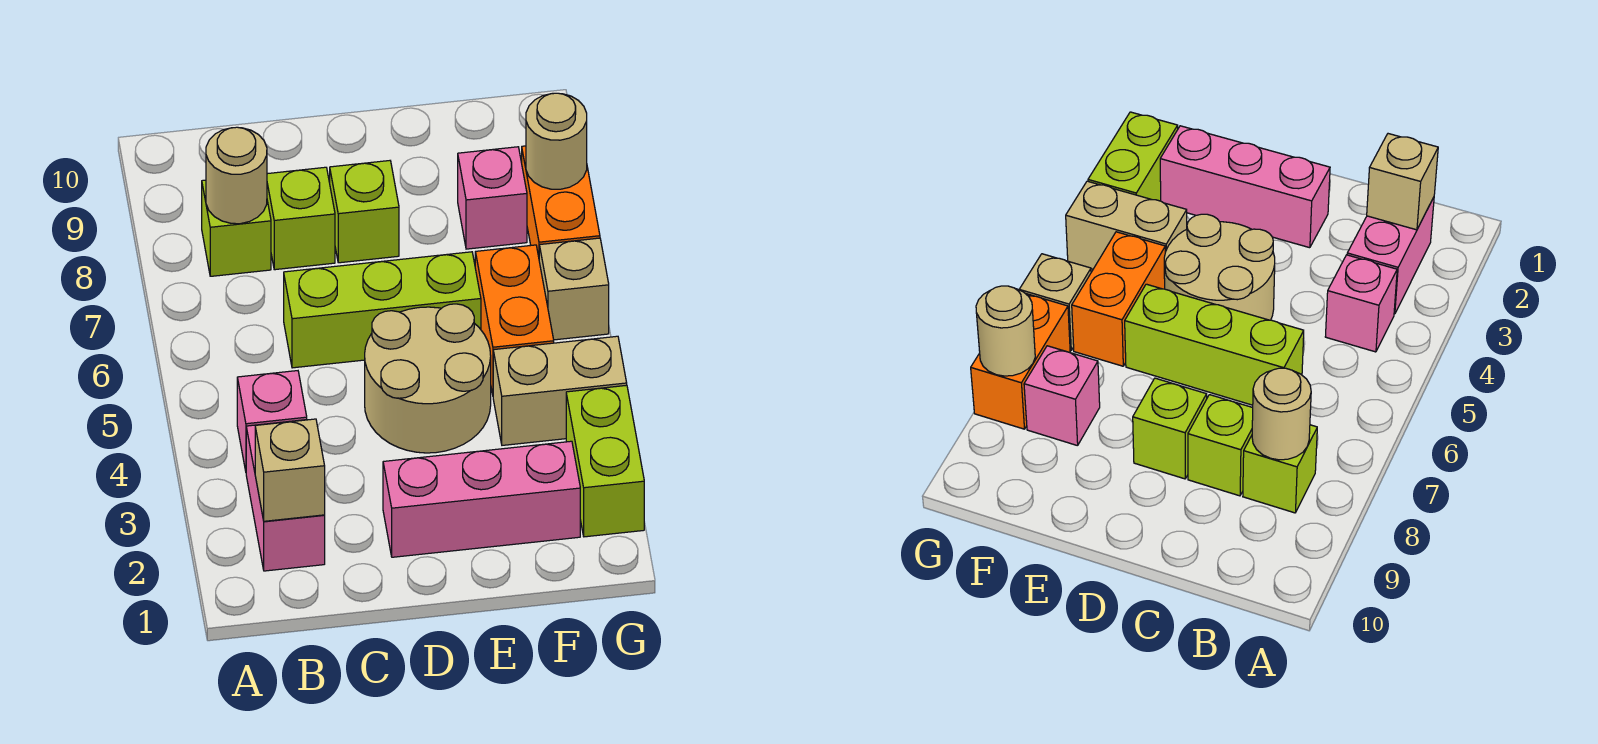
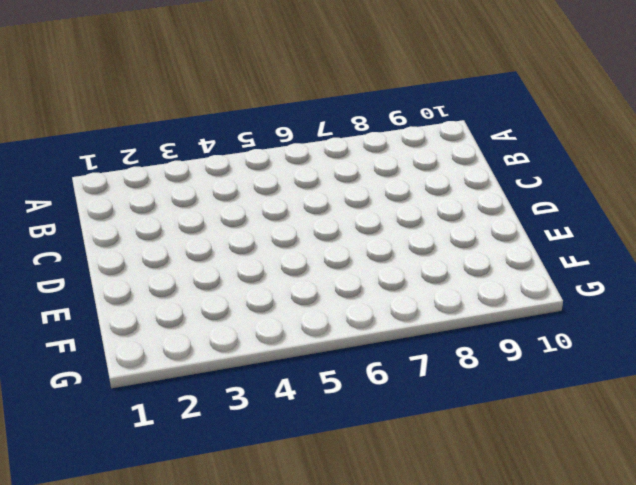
none -> pink 1x2 brick [246,420,325,571]
none -> pink 1x1 brick [237,371,307,471]
none -> lime 1x1 brick [202,180,271,276]

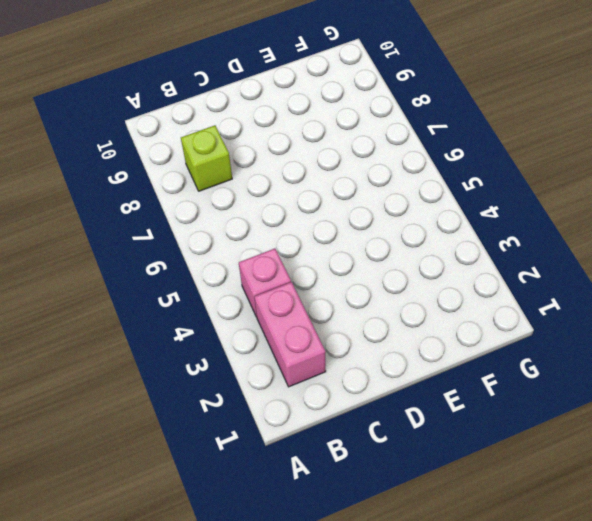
none -> lime 1x3 brick [284,252,481,368]
none -> lime 1x1 brick [267,167,335,270]
none -> pink 1x3 brick [383,441,580,557]

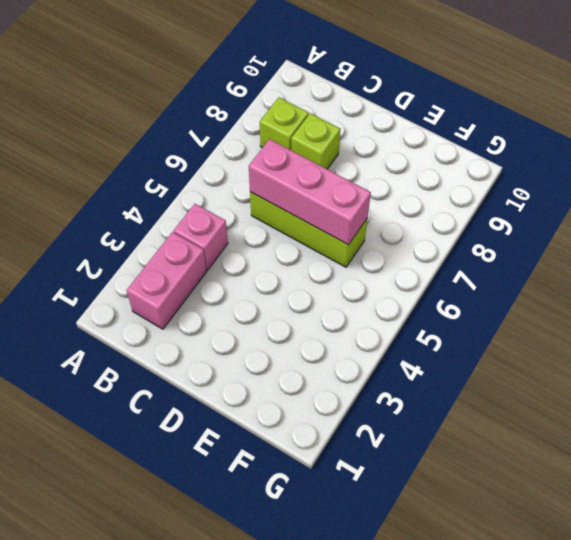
pink 1x3 brick [249,139,371,245] -> pink 1x3 brick moved to [383,441,580,557]
none -> tan 2x2 round brick [365,304,491,453]
none -> lime 1x1 brick [330,161,399,263]
none -> tan 1x2 brick [493,336,627,445]

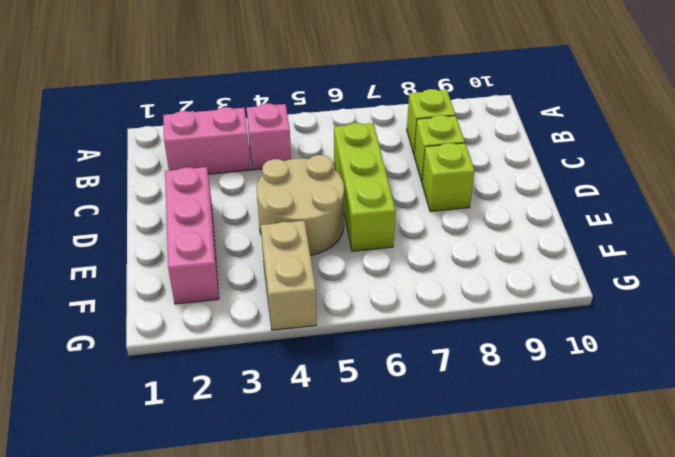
none -> orange 1x2 brick [475,245,554,394]
none -> pink 1x1 brick [458,147,527,249]
none -> lime 1x2 brick [566,385,644,537]

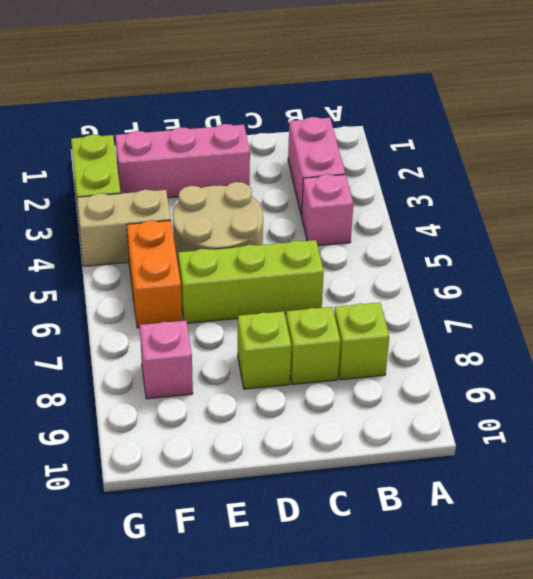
none -> tan 1x1 brick [539,238,609,340]
none -> orange 1x2 brick [522,146,600,257]
none -> tan 1x1 brick [255,419,325,521]

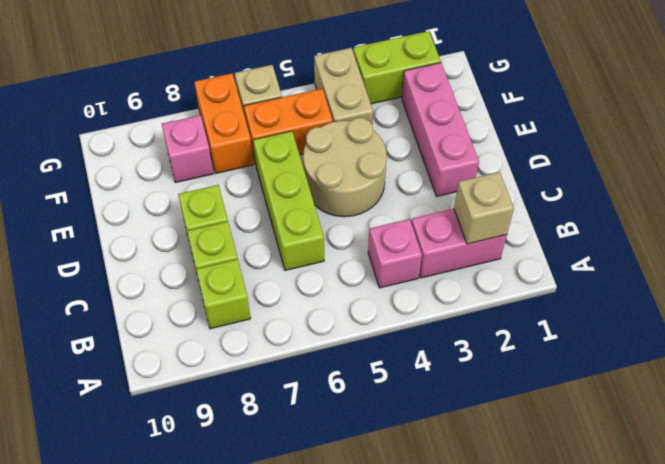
orange 1x2 brick [194,73,254,173] -> orange 1x2 brick turned to [522,146,600,257]
none -> tan 1x1 round brick [206,127,267,224]
none -> tan 1x1 round brick [526,93,587,189]

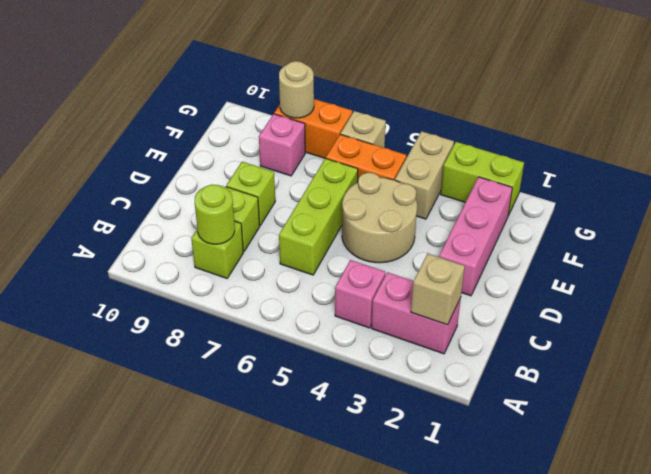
lime 1x1 round brick [195,184,235,244] -> tan 1x1 round brick [206,127,267,224]

